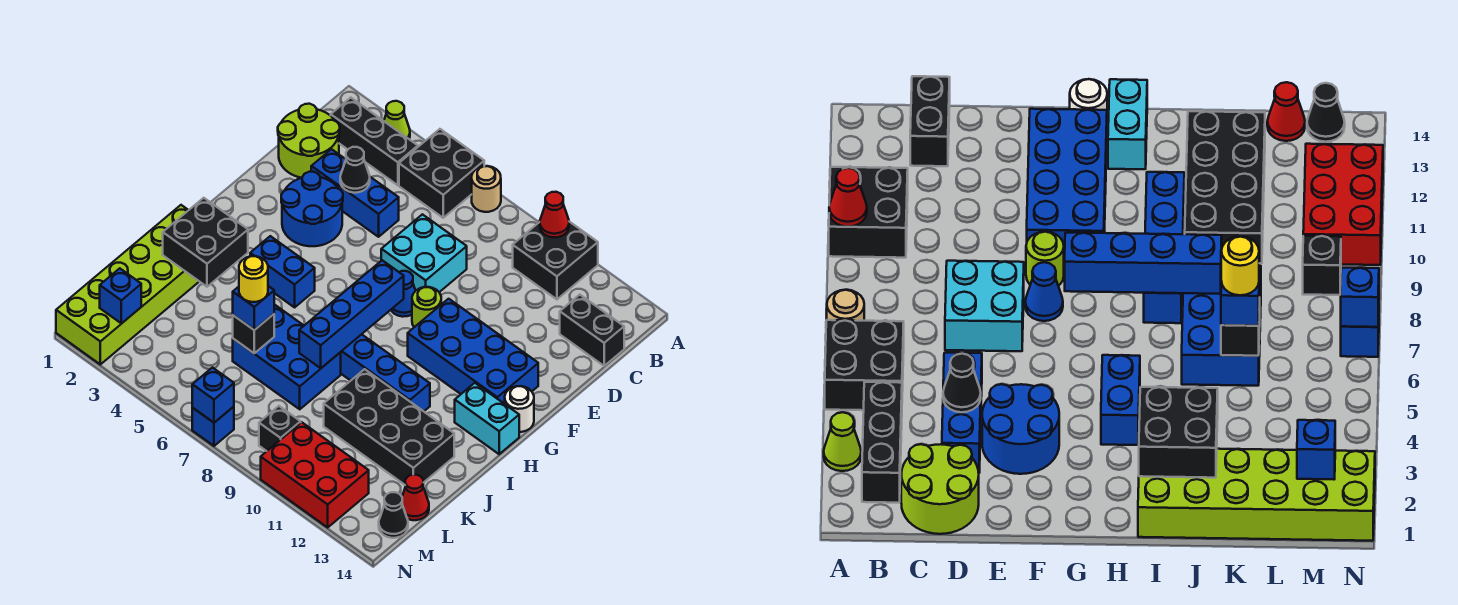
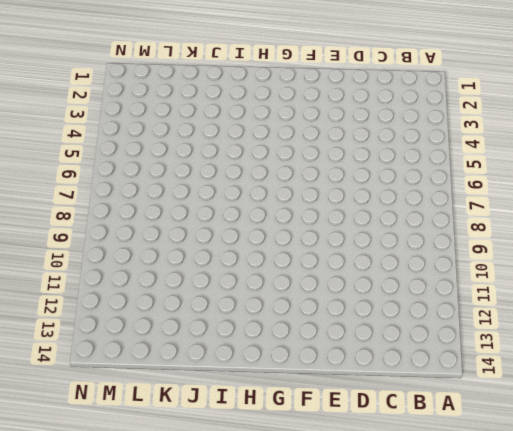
none -> lime 1x1 cone [384,101,410,139]
none -> black 2x2 brick [399,129,484,218]
none -> tan 1x1 round brick [472,166,501,212]
none -> black 2x2 brick [513,222,598,299]

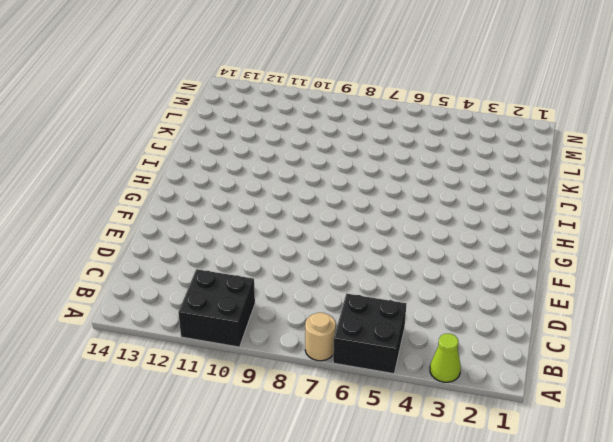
none -> black 1x3 brick [331,98,418,185]
none -> lime 2x2 round brick [278,104,340,178]
none -> black 1x2 brick [560,295,624,366]
none -> blue 1x3 brick [311,149,399,237]

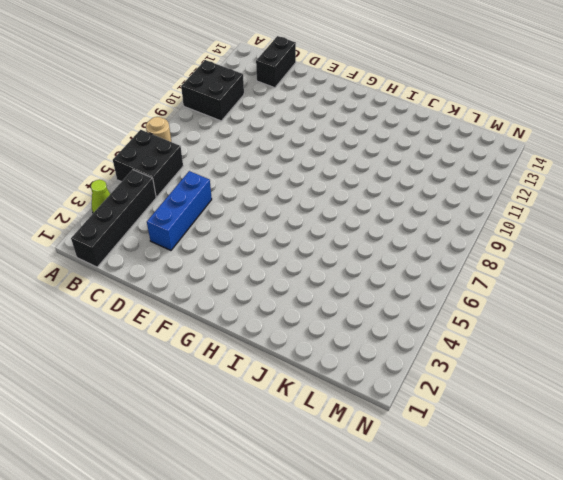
black 1x4 brick [71,170,156,267] -> black 1x3 brick [331,98,418,185]
none -> lime 2x2 round brick [278,104,340,178]
none -> cyan 2x2 brick [381,214,467,292]
none -> blue 2x2 round brick [281,172,343,246]
none -> blue 1x1 cone [391,271,415,317]

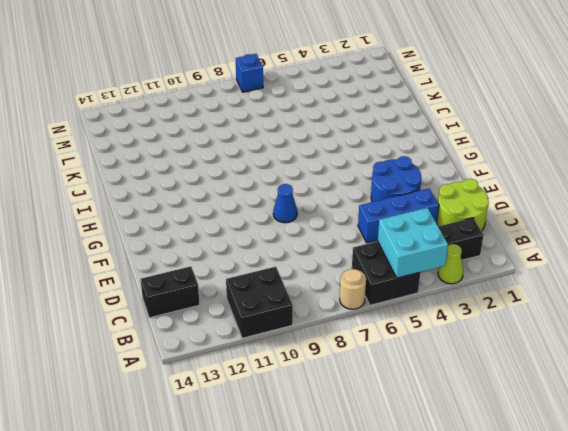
cyan 2x2 brick [378,208,448,278] -> cyan 2x2 brick moved to [381,214,467,292]
none -> lime 1x1 round brick [412,287,441,327]
none -> blue 2x4 brick [408,299,538,404]
none -> white 1x1 round brick [505,386,534,432]
none -> blue 1x2 brick [250,236,315,307]

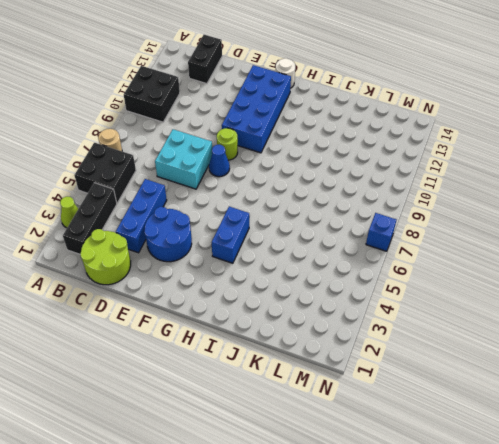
none -> cyan 1x2 brick [455,383,519,454]
none -> lime 2x6 brick [56,205,199,364]
none -> blue 1x4 brick [341,334,430,411]
none -> blue 2x3 brick [233,304,341,409]

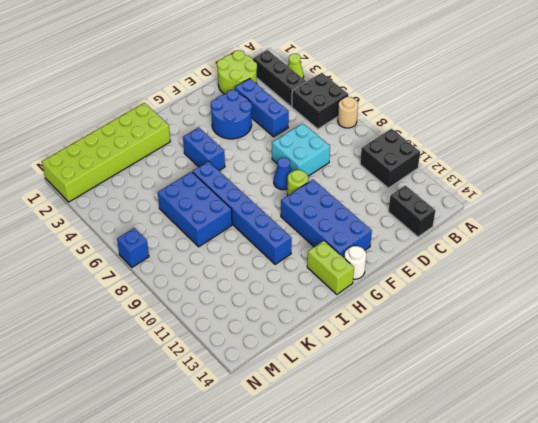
lime 1x2 brick [307,241,354,294] -> cyan 1x2 brick [455,383,519,454]
blue 1x6 brick [192,161,292,265] -> blue 1x4 brick [341,334,430,411]
none -> black 2x4 brick [324,369,454,485]
none -> red 1x1 cone [402,475,429,520]
none -> black 1x1 brick [259,406,301,451]
none -> red 2x3 brick [261,422,369,527]

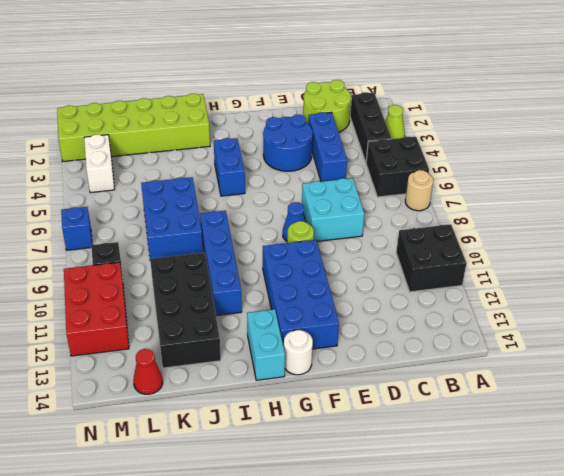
white 1x2 brick [84,135,114,193] -> none
none -> black 1x2 brick [560,295,624,366]
none -> black 1x1 cone [379,492,408,538]
none -> red 1x1 cone [540,192,569,237]
none -> black 1x1 cone [340,147,370,193]

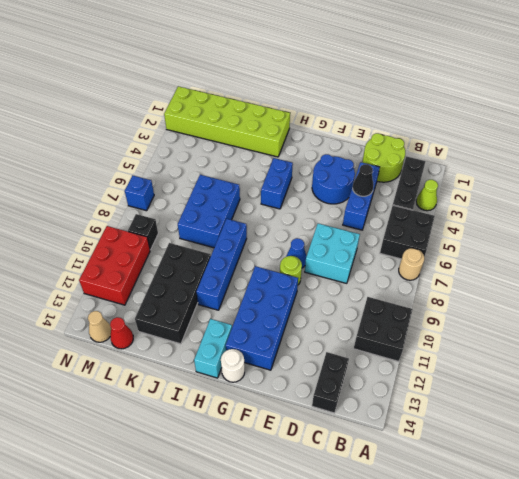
tan 1x1 cone [88,311,111,342] -> black 1x1 cone [379,492,408,538]
none -> red 1x1 cone [540,192,569,237]
none -> blue 1x4 brick [299,260,404,368]
none -> black 2x2 brick [163,198,248,287]
none -> black 1x1 brick [233,314,274,353]

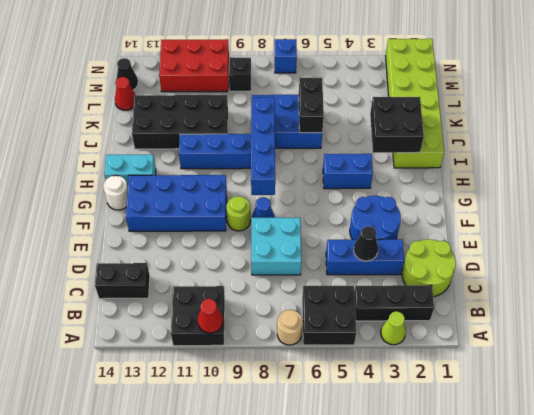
black 1x2 brick [299,78,324,133] -> black 1x1 brick [233,314,274,353]
none -> blue 1x1 brick [100,268,141,324]
none -> blue 1x1 brick [192,368,234,423]
none -> blue 1x1 brick [233,286,274,330]
none -> yellow 1x1 round brick [239,256,268,302]

